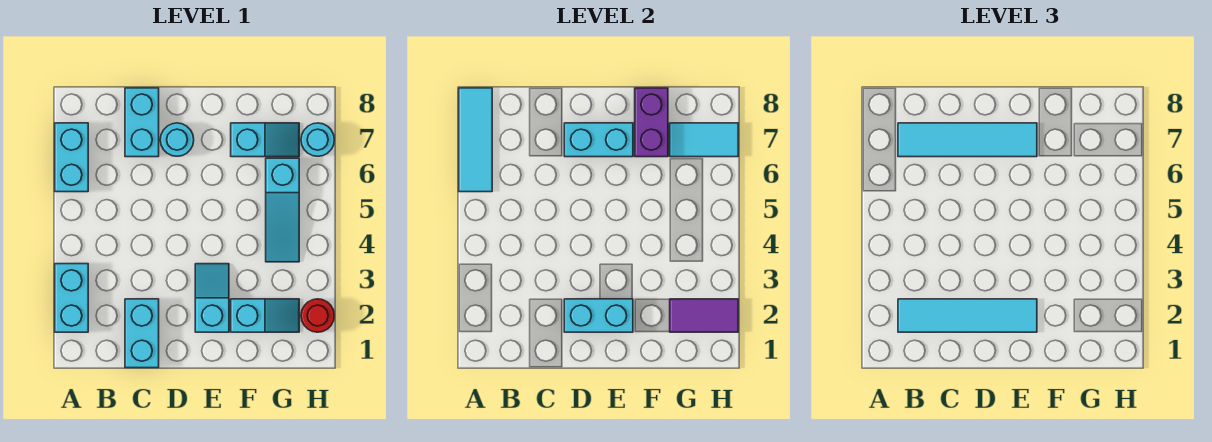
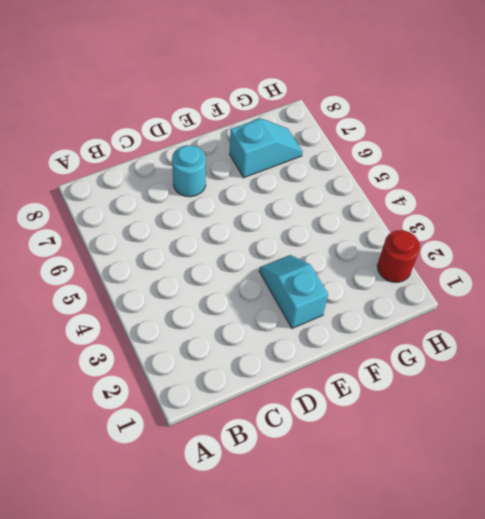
none -> cyan 1x2 brick [55,264,88,332]
none -> cyan 1x2 brick [55,123,88,192]
none -> cyan 1x2 brick [125,299,159,368]

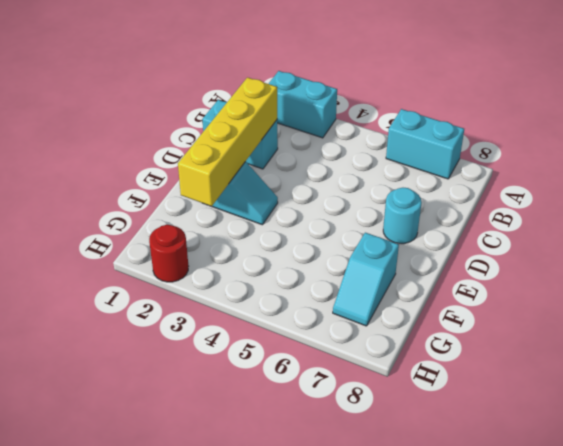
yellow 1x4 brick [178,78,277,206] -> cyan 1x2 brick [564,299,633,332]
none -> cyan 1x2 brick [125,88,159,157]
none -> cyan 1x2 slope [231,299,299,332]
none -> cyan 1x3 slope [266,158,299,262]

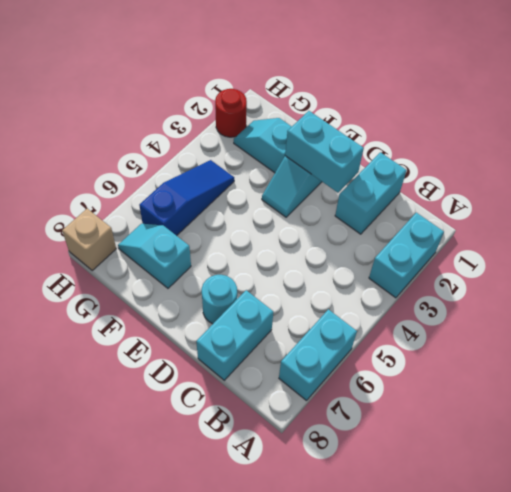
blue 1x3 slope [139,160,234,236] -> cyan 1x3 slope [266,158,299,262]
tan 1x1 brick [62,209,116,271] -> none
none -> cyan 1x1 round brick [301,123,334,156]
none -> cyan 1x3 tile [459,88,492,192]
none -> cyan 1x2 brick [564,123,633,157]

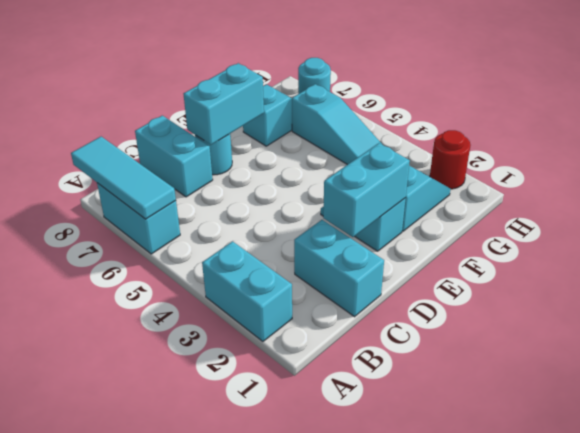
none -> purple 1x2 brick [635,88,668,157]
none -> purple 1x2 tile [670,299,738,332]
none -> cyan 1x2 tile [670,123,738,157]

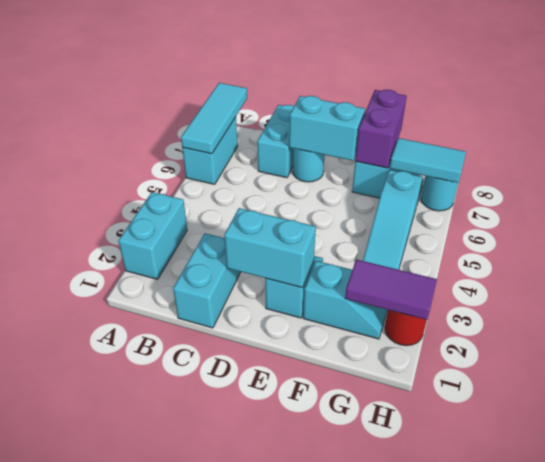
none -> cyan 1x4 tile [898,299,1037,332]
none -> cyan 1x4 tile [898,123,1037,157]

